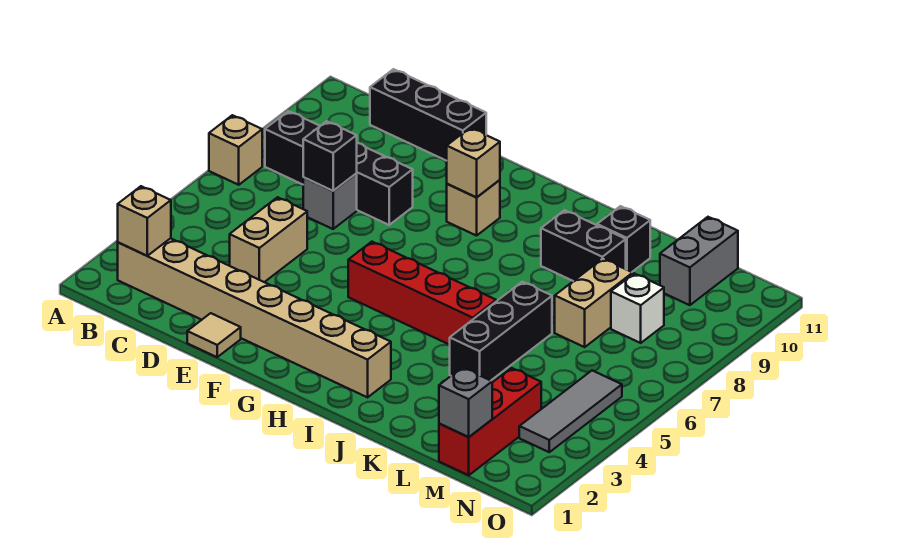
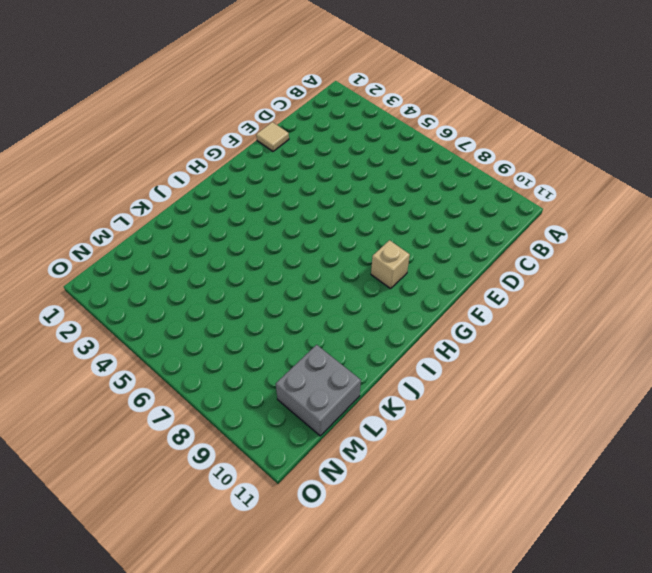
grey 2x2 brick [276,345,361,436] -> grey 1x2 brick [660,217,738,305]
none -> tan 1x1 brick [209,115,262,185]
none -> tan 1x8 brick [118,238,391,397]
none -> black 1x4 brick [265,111,413,225]

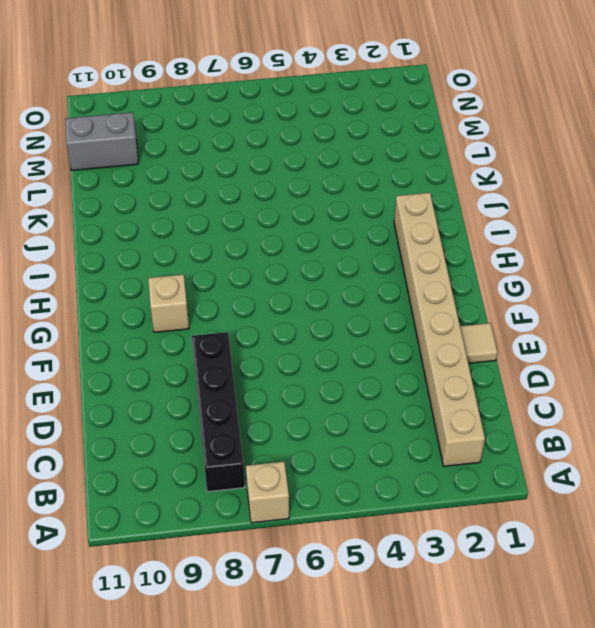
none -> black 1x3 brick [370,69,486,161]
none -> tan 1x2 brick [230,197,307,282]
none -> grey 1x1 brick [303,174,357,229]

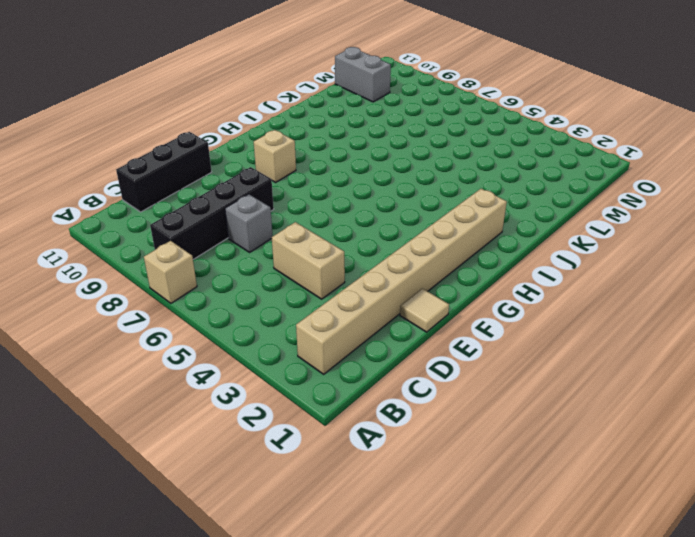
none -> red 1x4 brick [348,242,496,345]
none -> black 1x2 brick [541,210,626,281]
none -> black 1x3 brick [450,282,552,381]

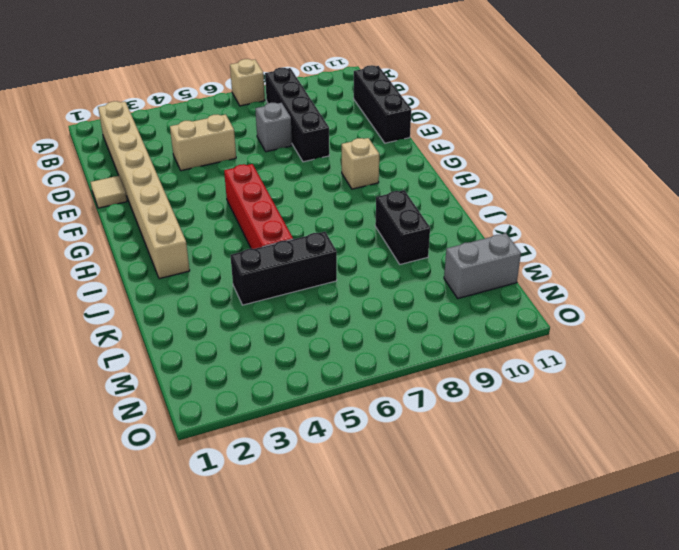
none -> black 1x1 brick [597,206,650,272]
none -> tan 1x2 brick [555,259,633,347]
none -> red 1x3 brick [439,368,541,475]

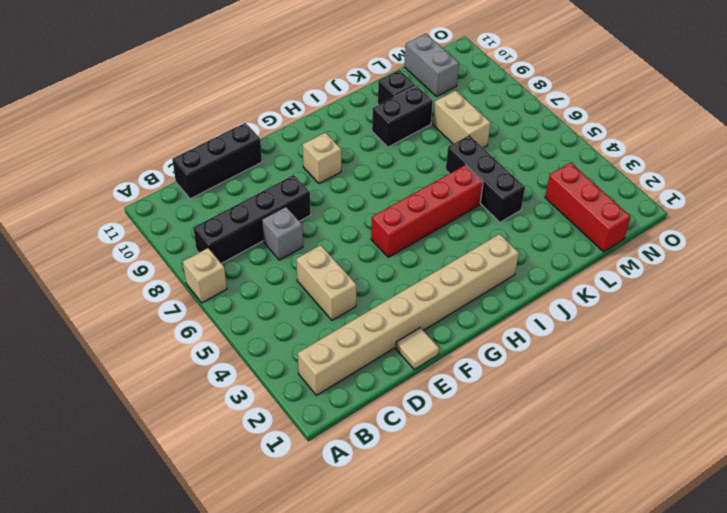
none -> white 1x1 brick [611,273,664,343]
none -> grey 1x3 tile [519,371,622,452]
none -> tan 1x1 brick [118,186,171,256]

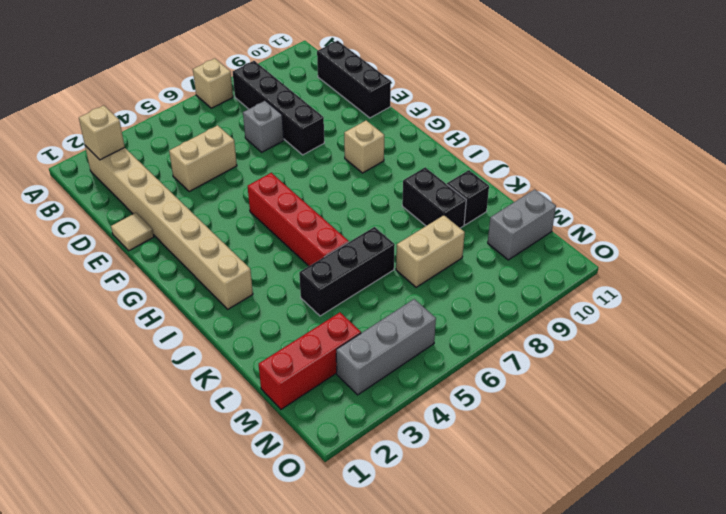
grey 1x3 brick [336,299,436,395] -> grey 1x3 tile [519,371,622,452]
none -> white 1x1 brick [611,273,664,343]
none -> black 1x1 brick [303,121,357,191]
none -> tan 1x1 brick [447,128,500,197]

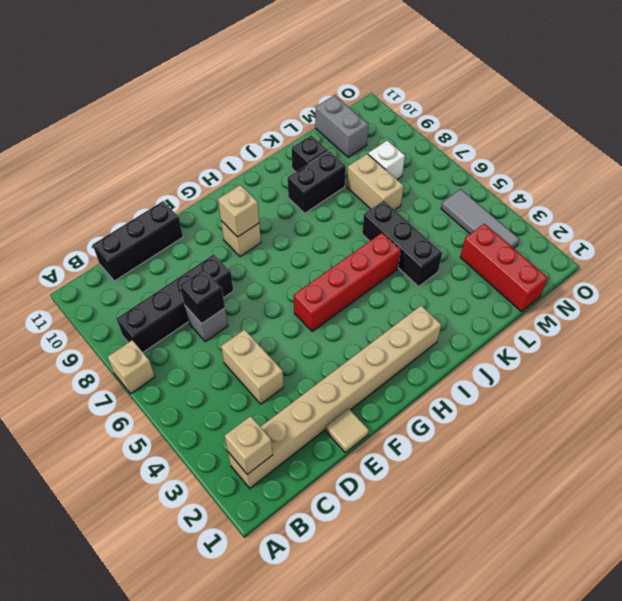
none -> grey 1x1 brick [439,367,492,437]

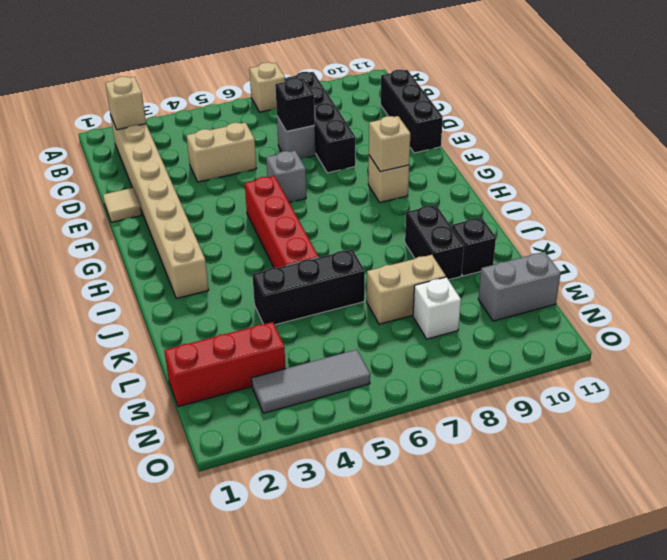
grey 1x1 brick [266,151,306,202] -> grey 1x1 brick moved to [439,367,492,437]

